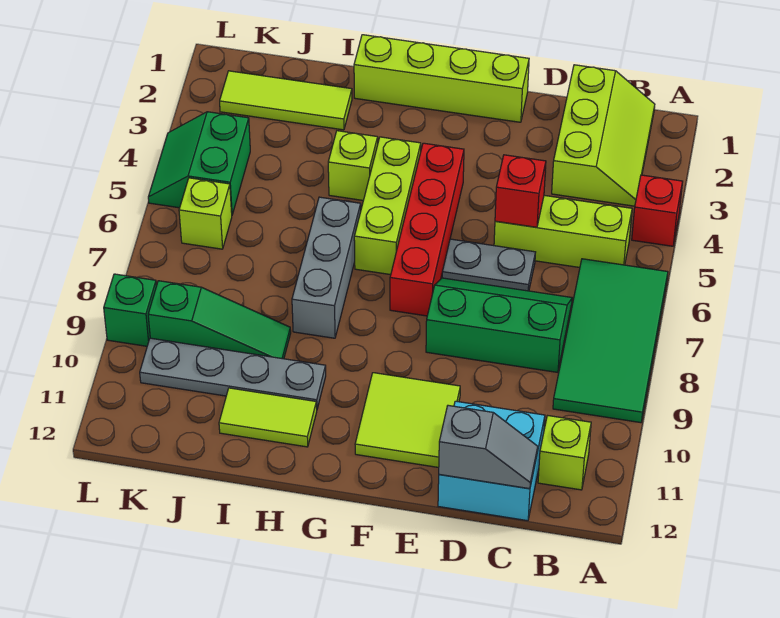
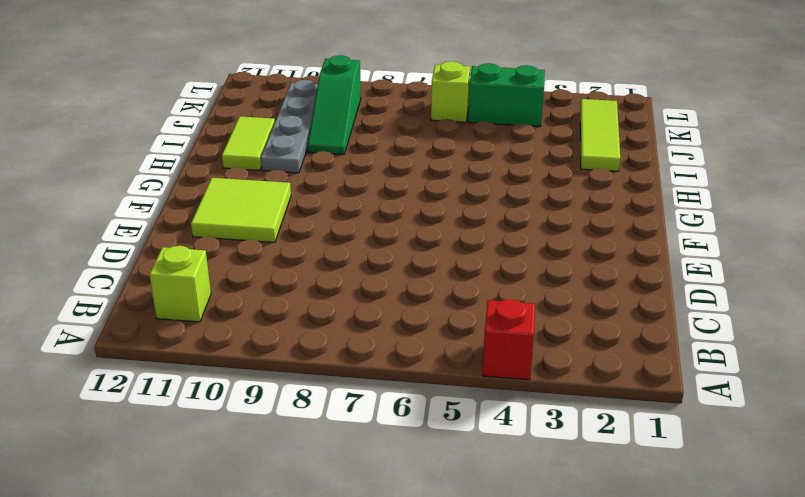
none -> green 2x4 tile [553,259,668,423]
none -> lime 2x3 slope [552,65,655,206]
none -> lime 1x3 brick [494,195,632,268]

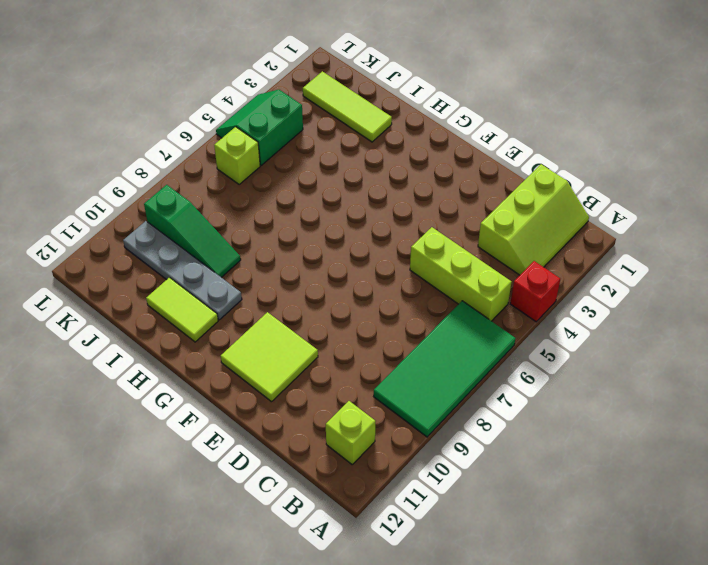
none -> green 2x3 slope [426,278,572,372]
none -> cyan 2x2 brick [438,401,545,521]
none -> grey 1x2 plate [442,239,536,291]

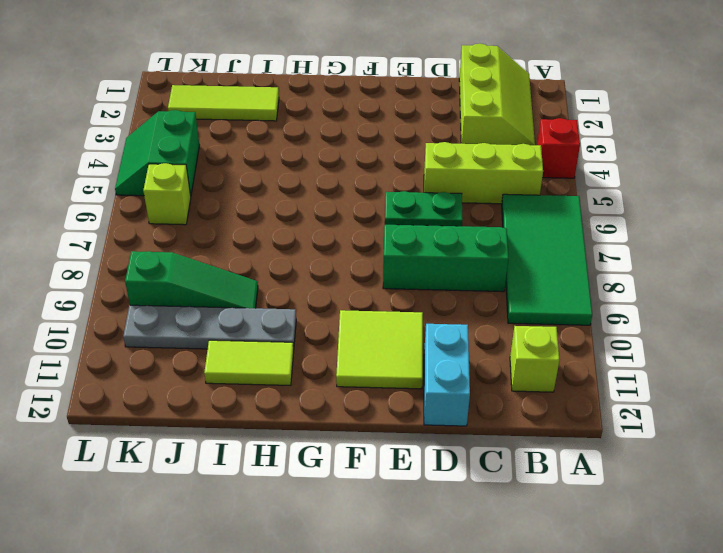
green 1x2 plate [385,191,463,226] -> grey 1x2 plate [442,239,536,291]
cyan 1x2 brick [424,324,470,426] -> cyan 2x2 brick [438,401,545,521]
none -> lime 1x4 brick [354,35,529,122]
none -> red 1x4 brick [390,143,464,316]
none -> lime 1x3 brick [354,137,421,275]

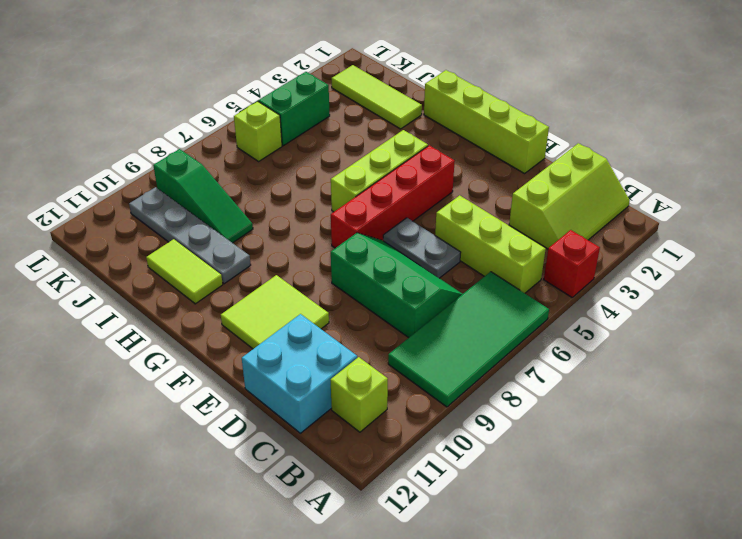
none -> lime 1x1 brick [328,131,378,200]
none -> grey 1x3 brick [292,197,361,338]
none -> green 1x1 brick [104,274,156,346]

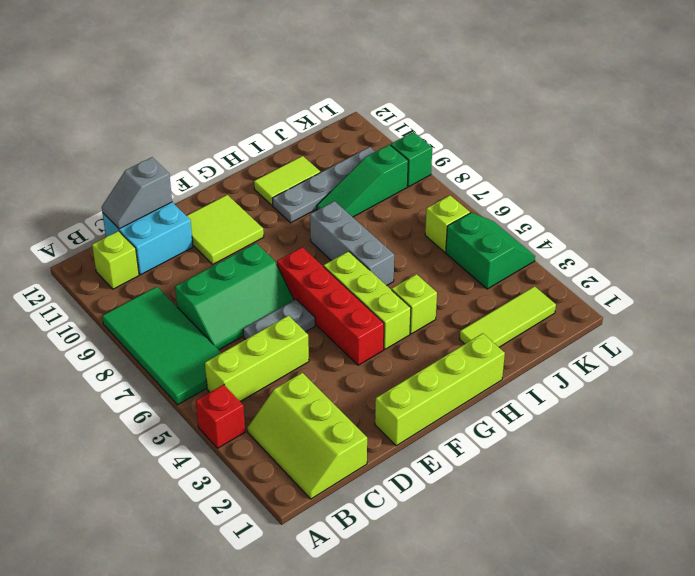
none -> red 1x1 brick [495,155,546,227]

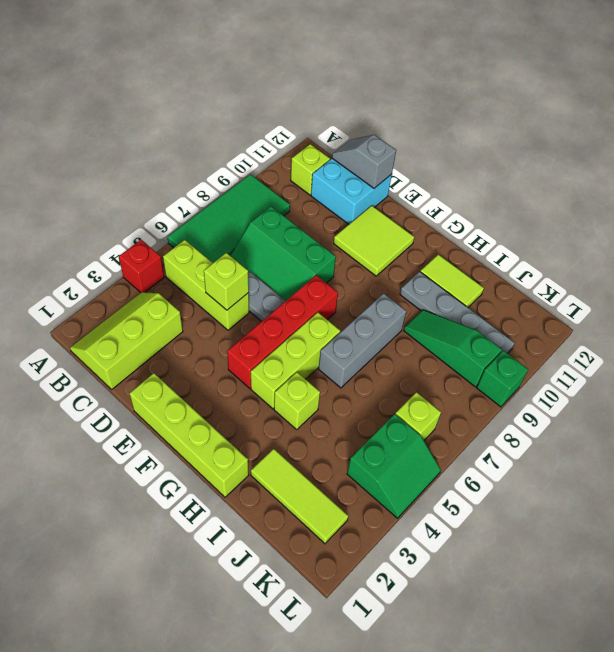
lime 1x1 brick [204,253,249,310] -> red 1x1 brick [495,155,546,227]

